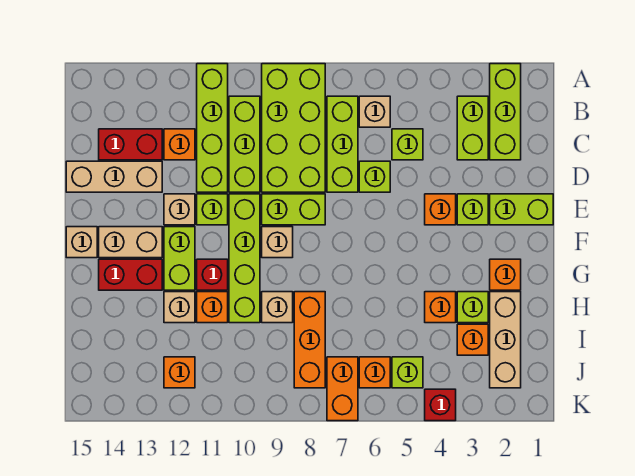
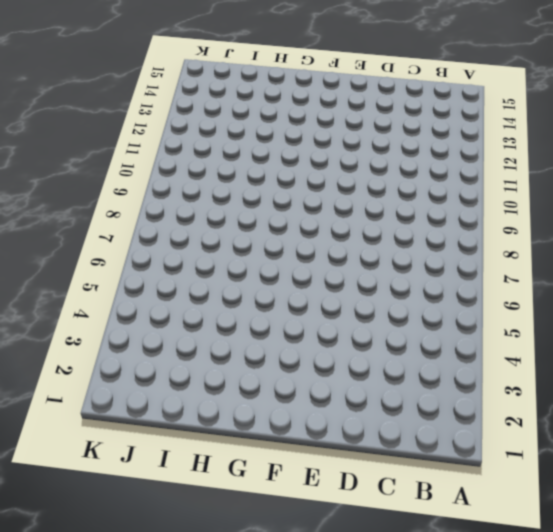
none -> lime 1x3 brick [490,64,521,160]
none -> lime 2x4 brick [262,64,325,192]
none -> lime 1x4 brick [197,64,228,192]
none -> lime 1x2 brick [457,96,488,160]

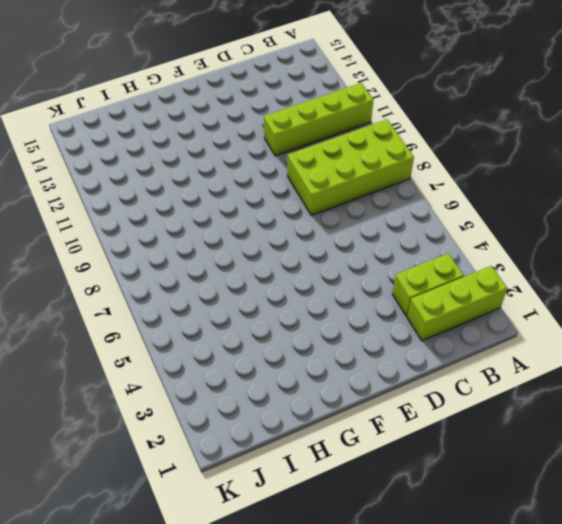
none -> tan 1x1 brick [359,96,390,127]
none -> lime 1x3 brick [327,96,358,192]
none -> lime 1x3 brick [229,96,260,192]
none -> lime 1x1 brick [392,129,423,160]

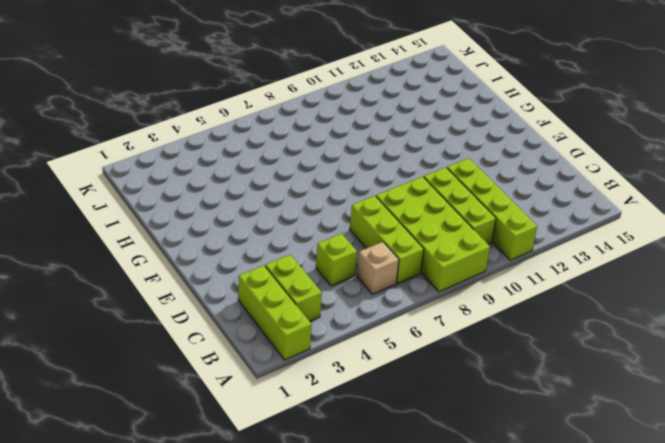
none -> orange 1x1 brick [164,129,195,160]
none -> red 1x2 brick [99,129,162,160]
none -> lime 1x1 brick [359,161,390,192]
none -> tan 1x3 brick [66,161,162,192]

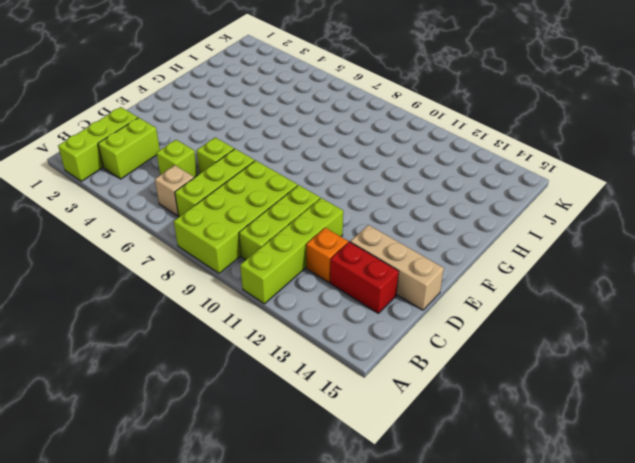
none -> lime 1x2 brick [490,194,553,225]
none -> lime 1x1 brick [457,194,488,225]
none -> orange 1x1 brick [425,194,456,225]
none -> lime 1x2 brick [262,194,325,225]

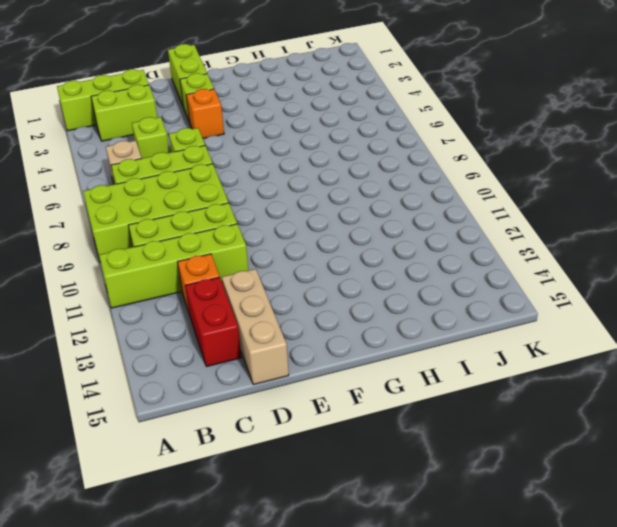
none -> lime 1x2 brick [262,194,325,225]
none -> lime 1x4 brick [229,194,260,323]
none -> lime 1x1 brick [197,194,228,225]
none -> tan 1x1 brick [164,194,195,225]

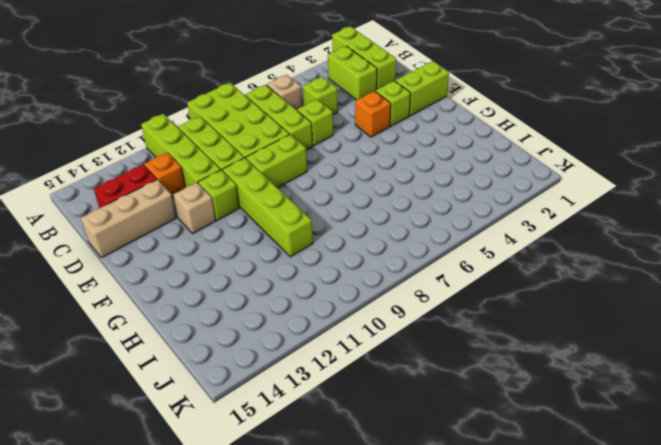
none -> tan 1x1 brick [262,227,293,258]
none -> lime 1x2 brick [164,227,195,290]
none -> tan 1x2 brick [99,227,162,258]
none -> tan 1x1 brick [66,227,97,258]

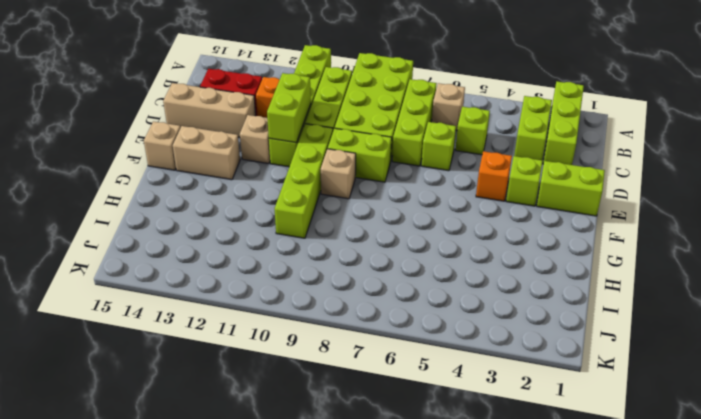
lime 1x2 brick [267,73,311,143] -> lime 1x2 brick moved to [164,227,195,290]
none -> orange 1x1 brick [490,259,521,290]
none -> red 1x1 brick [197,259,228,290]
none -> red 1x2 brick [99,259,162,290]
none -> tan 1x3 brick [490,292,521,388]

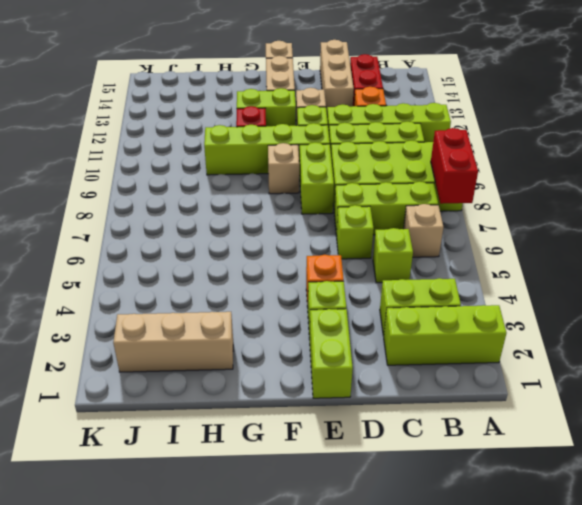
red 1x2 brick [431,128,478,204] -> red 1x2 brick moved to [99,259,162,290]
none -> orange 1x1 brick [490,259,521,290]
none -> lime 1x1 brick [457,292,488,323]
none -> orange 1x1 brick [425,292,456,323]
none -> orange 1x3 brick [294,292,325,388]

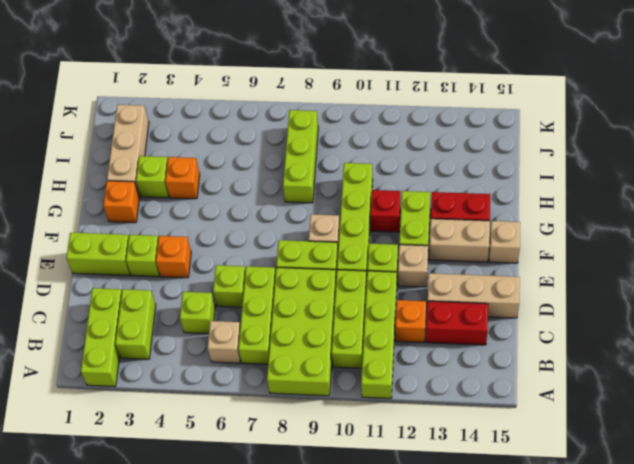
lime 1x3 brick [283,110,318,203] -> orange 1x3 brick [294,292,325,388]
none -> tan 1x1 brick [262,292,293,323]
none -> orange 1x1 brick [197,292,228,323]
none -> tan 1x1 brick [164,292,195,323]
none -> orange 1x1 brick [457,324,488,355]

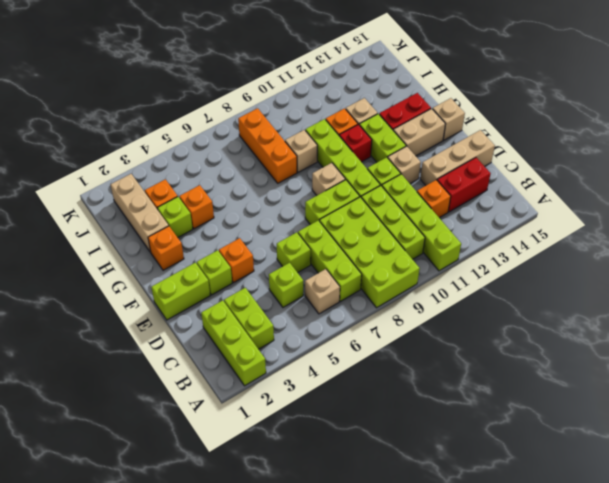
none -> lime 1x1 brick [392,357,423,388]
none -> orange 1x1 brick [359,357,390,388]
none -> orange 1x2 brick [327,357,358,421]
none -> orange 1x1 brick [164,357,195,388]

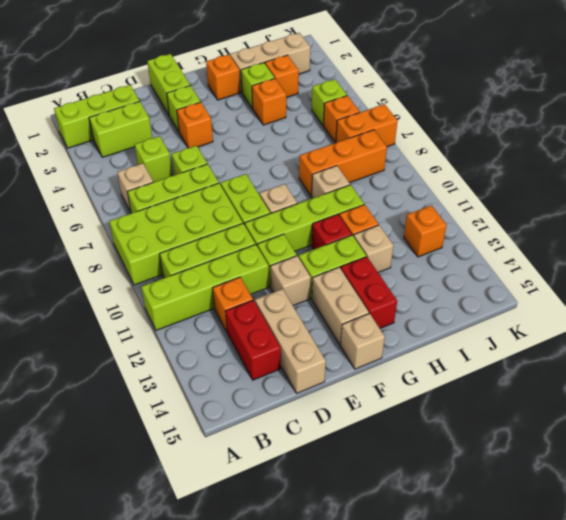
none -> red 1x1 brick [425,389,456,421]

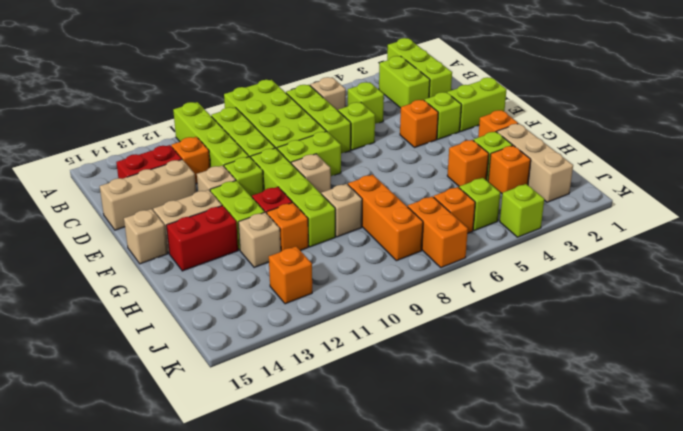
lime 1x1 brick [500,184,544,237] -> red 1x1 brick [425,389,456,421]

